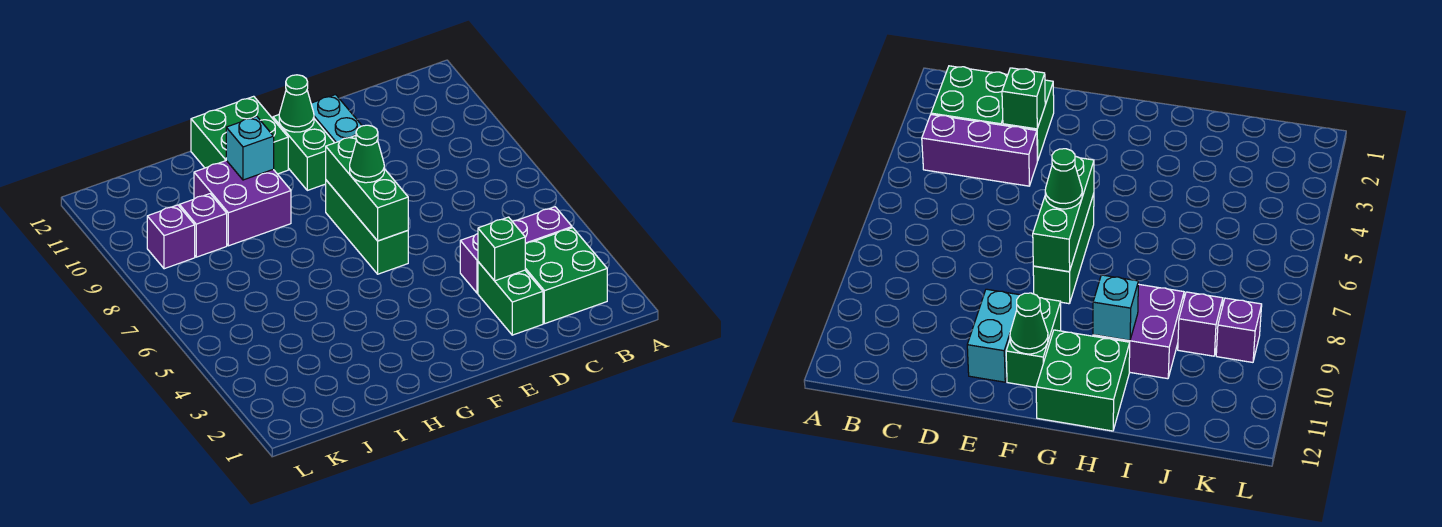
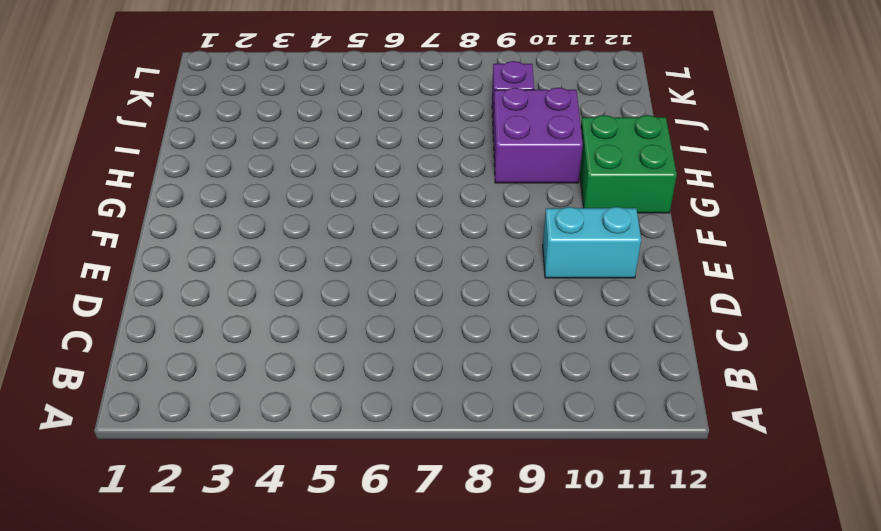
none -> green 2x2 brick [525,228,607,324]
none -> purple 1x3 brick [460,207,572,293]
none -> green 1x2 brick [478,262,543,335]

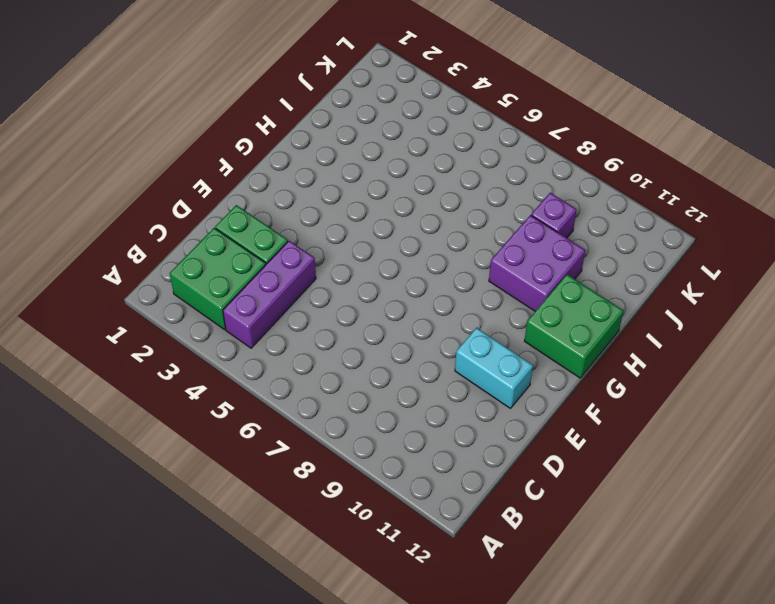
none -> green 1x3 brick [326,180,408,274]
none -> green 1x2 brick [273,115,334,190]
none -> purple 1x1 brick [147,205,195,269]

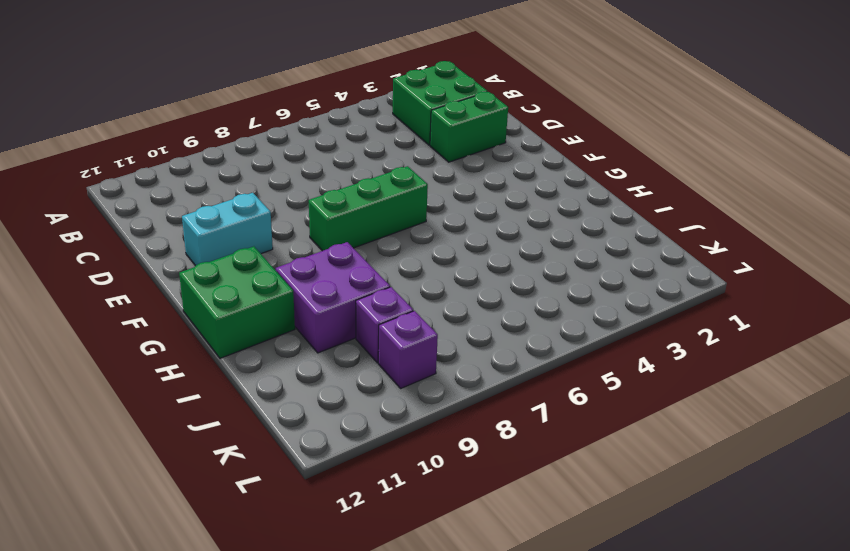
none -> purple 1x3 brick [460,207,572,293]
none -> green 1x2 brick [273,115,334,190]
none -> green 1x1 brick [478,217,525,281]

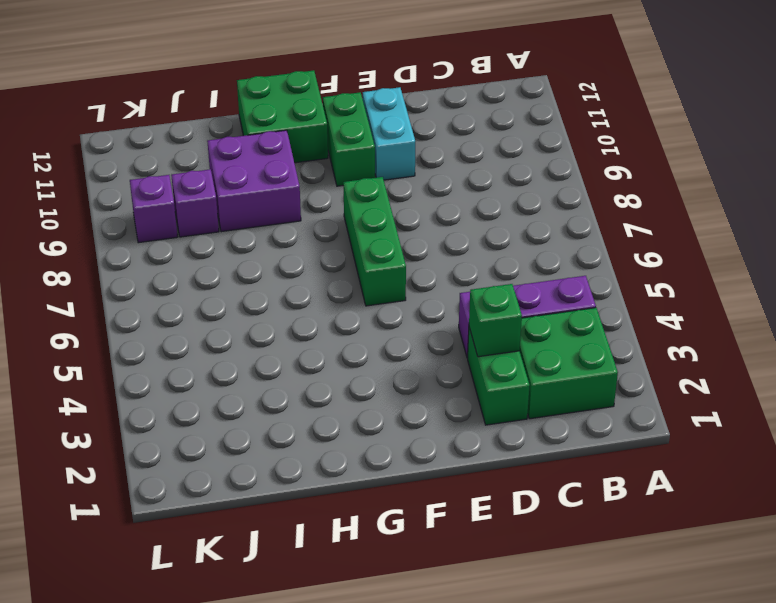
none -> green 1x3 brick [326,136,408,241]
none -> green 1x1 cone [279,75,314,132]
none -> cyan 1x1 brick [226,116,274,180]

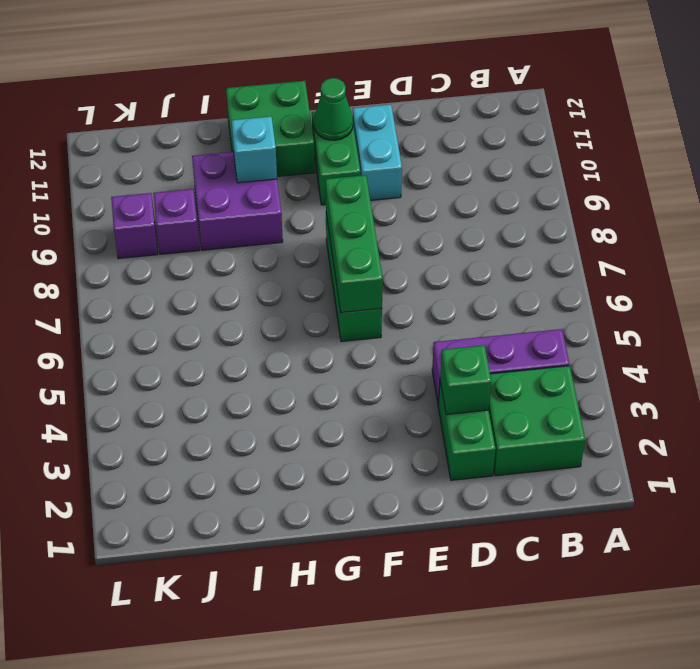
none -> green 1x1 cone [350,125,384,183]

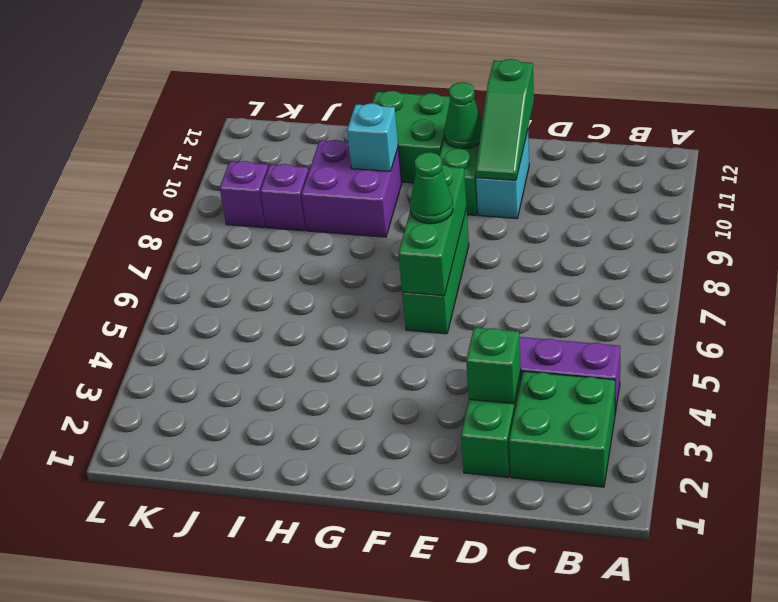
green 1x3 slope [476,59,534,180] -> none

